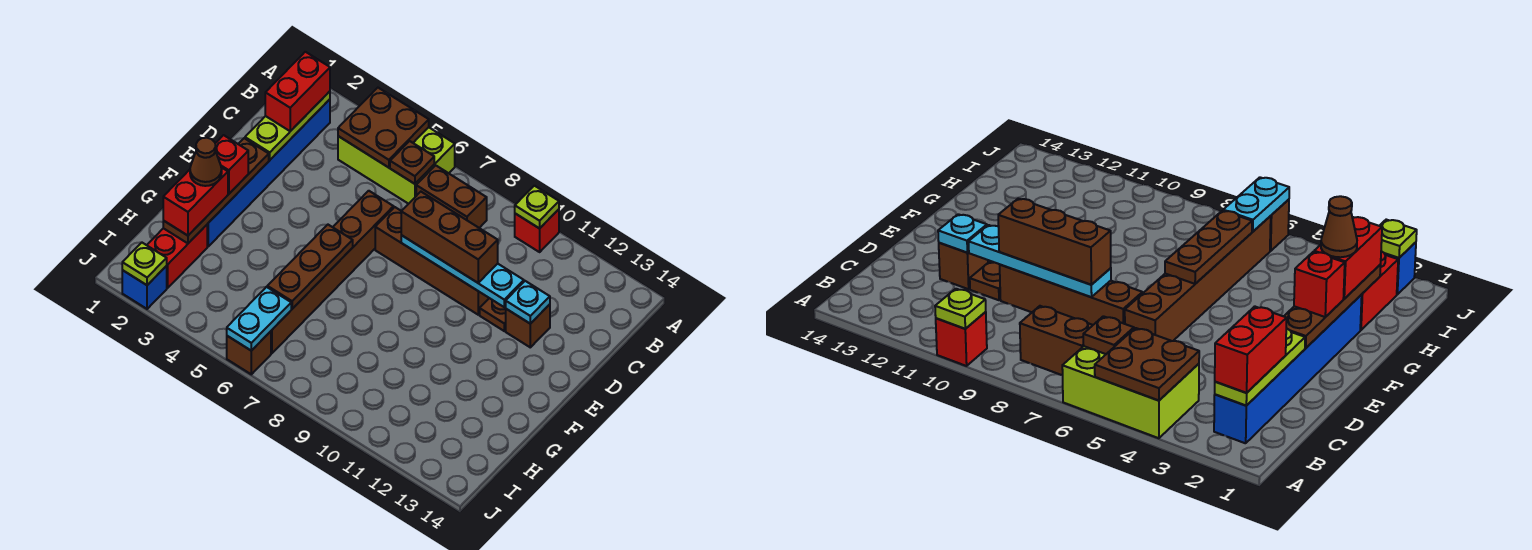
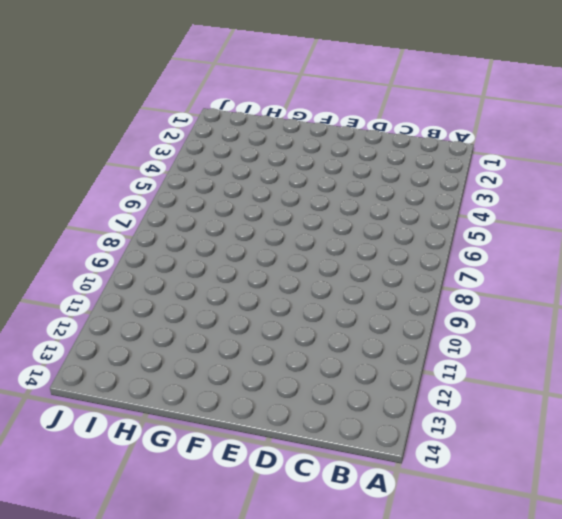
none -> lime 2x3 brick [338,127,455,204]
none -> red 1x1 brick [515,209,559,252]
none -> blue 1x6 brick [207,99,330,246]

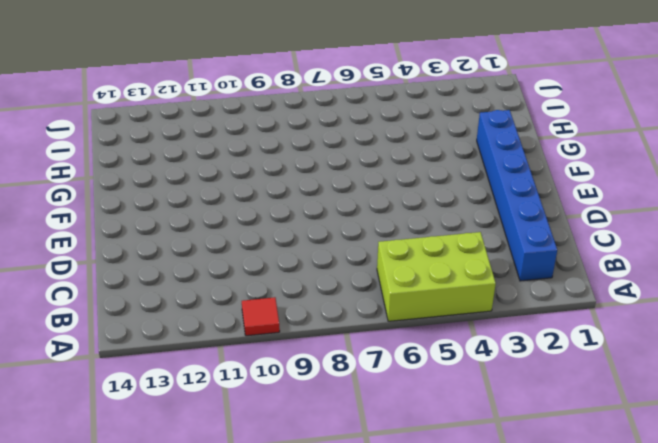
red 1x1 tile [242,297,280,336] -> red 1x1 brick [515,209,559,252]
none -> brown 1x2 brick [416,165,487,228]
none -> brown 1x6 brick [271,191,394,354]
none -> brown 1x4 brick [375,207,489,315]

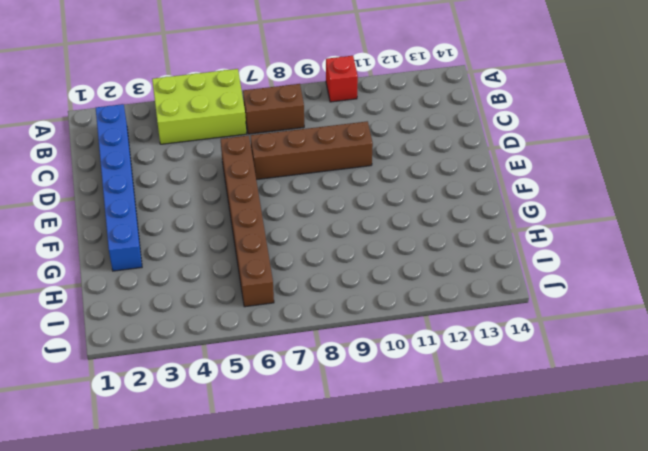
none -> brown 1x1 plate [480,298,506,331]
none -> brown 1x1 brick [506,304,550,347]
none -> red 1x2 brick [147,225,207,288]

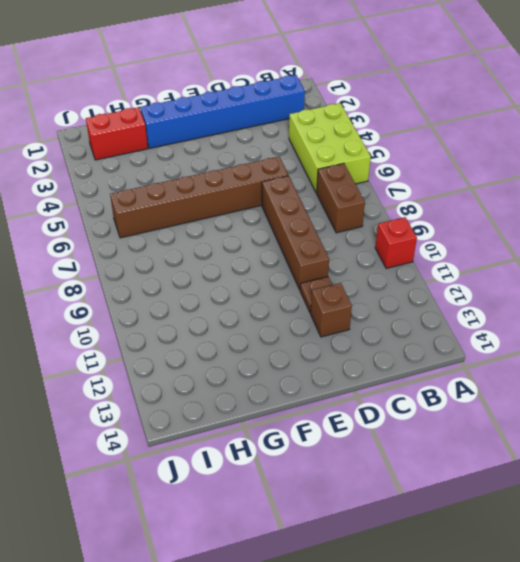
none -> blue 1x1 brick [122,266,167,309]
none -> brown 1x1 brick [227,331,271,374]
none -> brown 2x2 plate [338,88,429,168]

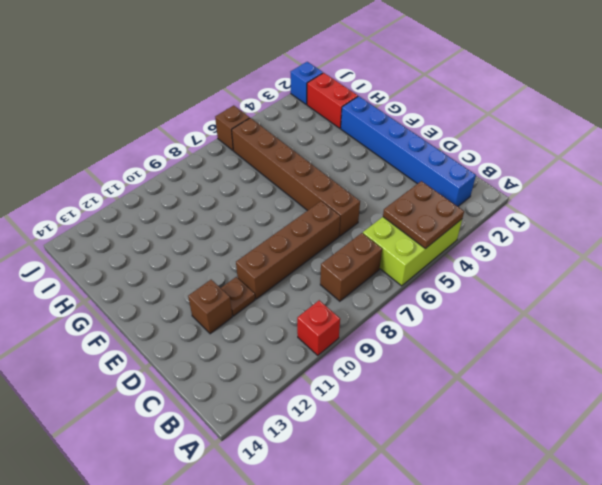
none -> lime 1x1 plate [515,186,559,229]
none -> lime 1x3 plate [245,91,330,160]
none -> brown 1x1 plate [390,141,434,184]

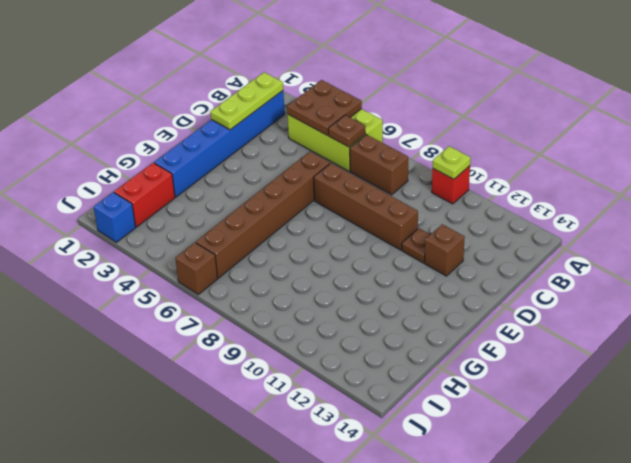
none -> cyan 1x4 plate [401,235,524,307]
none -> cyan 1x1 plate [506,281,550,324]
none -> brown 1x4 plate [163,138,269,243]

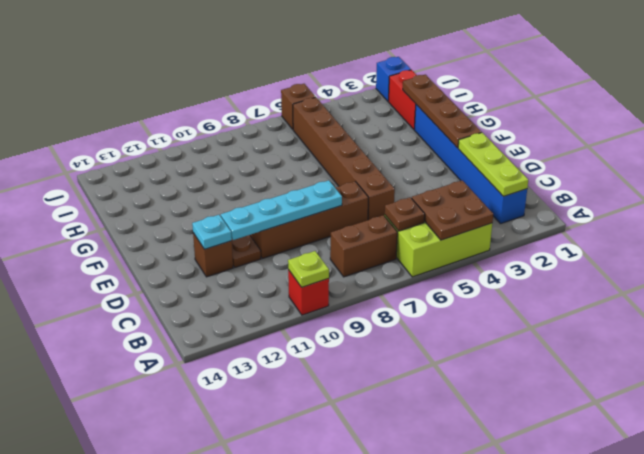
none -> brown 1x3 plate [267,225,353,309]
none -> cyan 1x2 plate [227,287,291,351]
none -> lime 1x1 plate [122,243,167,285]

